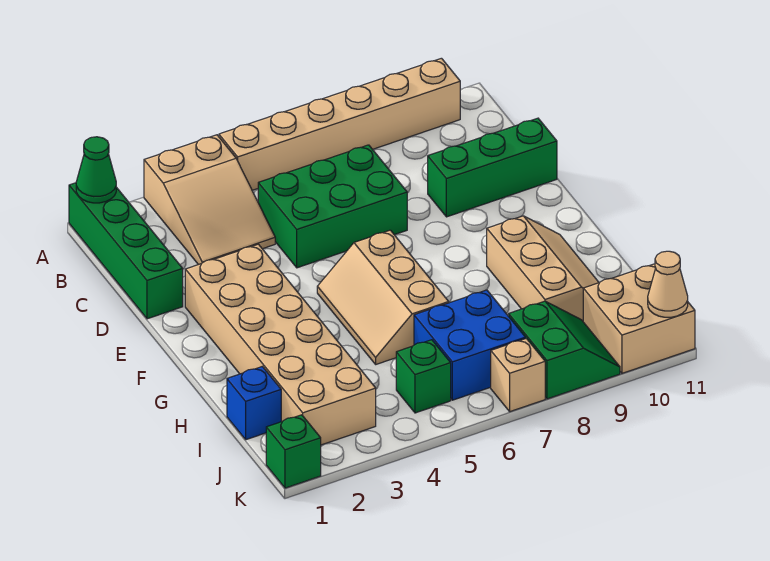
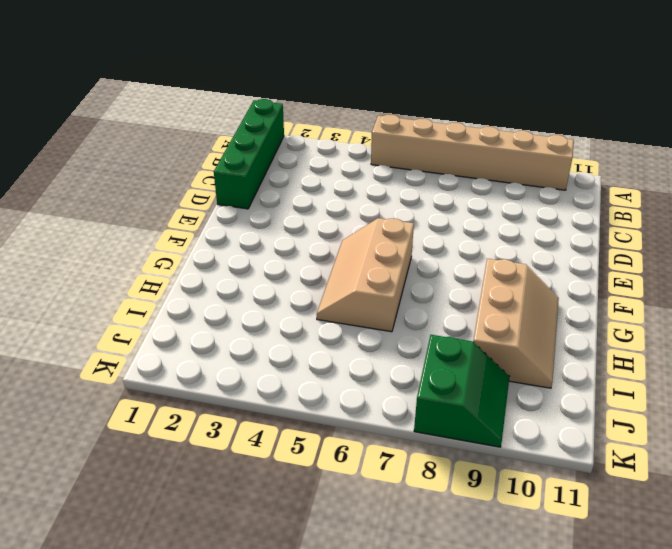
none -> tan 2x3 slope [144,135,275,265]
none -> green 2x3 brick [258,145,407,268]
none -> green 1x3 brick [428,118,557,217]

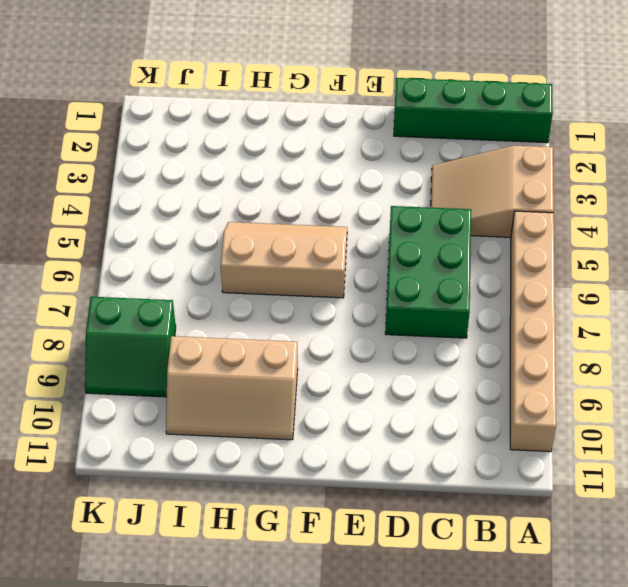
none -> green 1x3 brick [428,118,557,217]
none -> tan 2x6 brick [185,244,376,445]
none -> blue 1x1 brick [227,366,281,440]

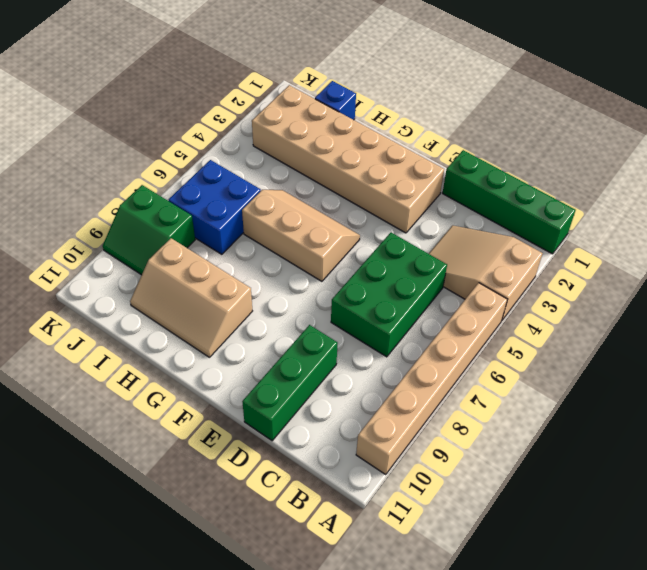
none -> green 1x1 brick [396,340,451,413]
none -> tan 2x2 brick [583,264,695,373]
none -> green 1x1 brick [266,415,321,488]

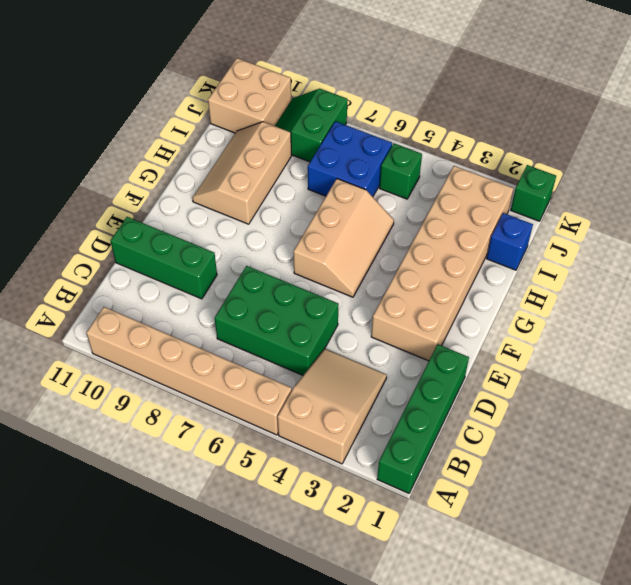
none -> tan 1x1 brick [491,338,545,412]
none -> green 1x1 cone [76,137,116,203]
none -> tan 1x1 cone [648,251,688,317]

